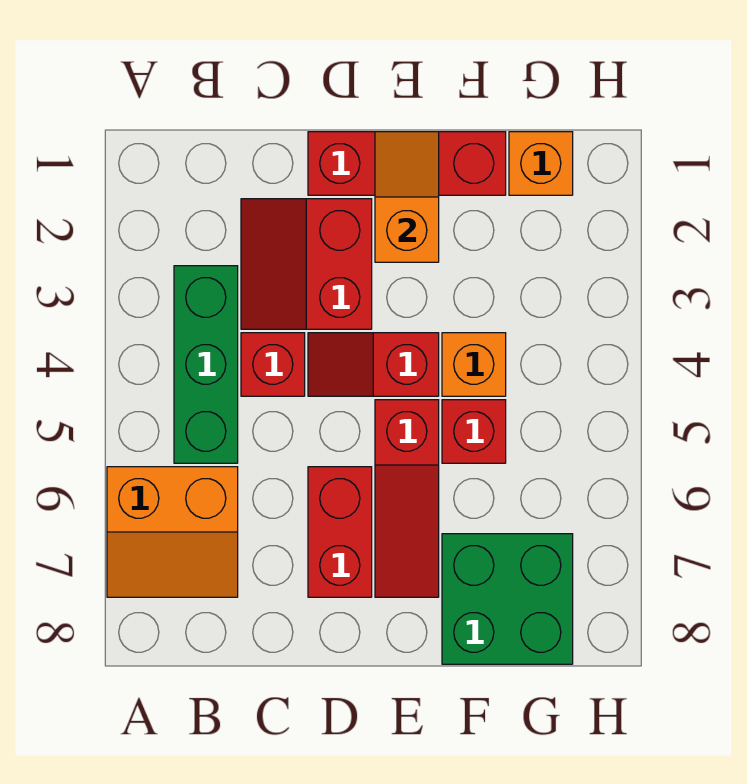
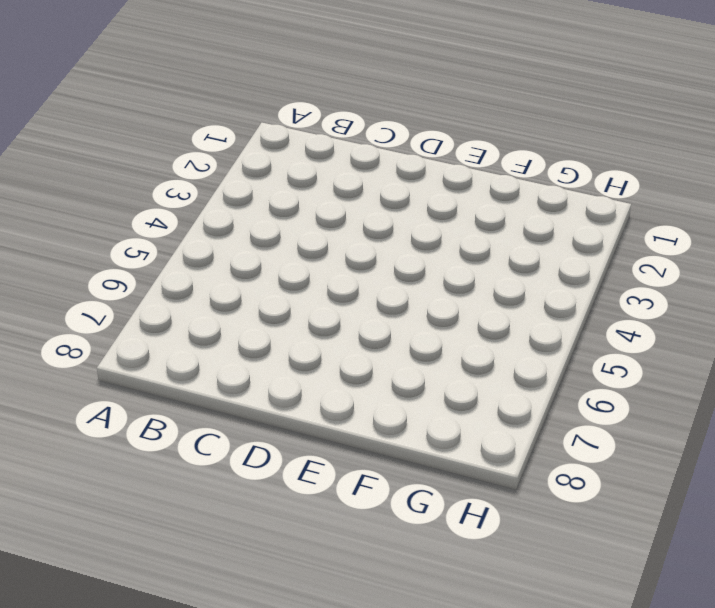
none -> orange 2x2 slope [107,467,238,597]
none -> green 1x3 brick [174,266,238,463]
none -> red 2x2 slope [241,199,372,329]

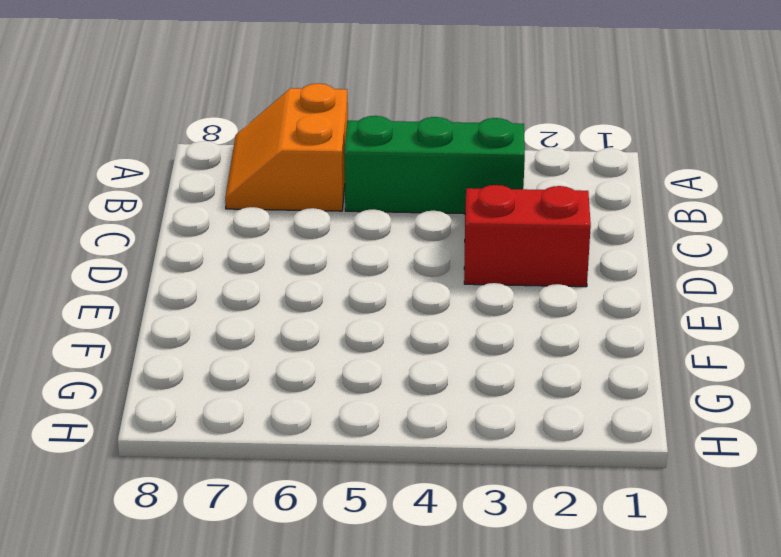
none -> red 1x1 brick [241,333,305,396]
none -> red 1x3 brick [308,132,506,195]
none -> red 1x2 slope [308,333,439,396]

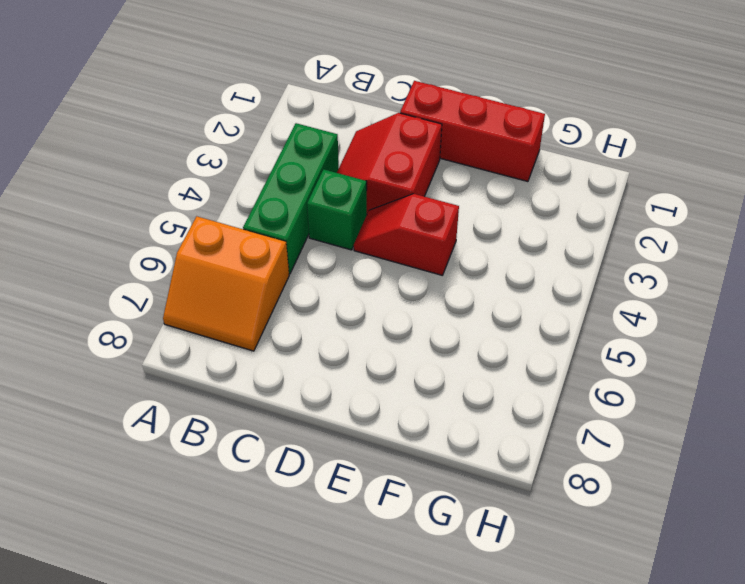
green 1x1 brick [307,169,367,250] -> red 1x1 brick [241,333,305,396]
none -> red 1x2 brick [308,467,372,597]
none -> red 1x3 slope [375,400,439,597]
none -> orange 1x1 brick [442,333,506,396]

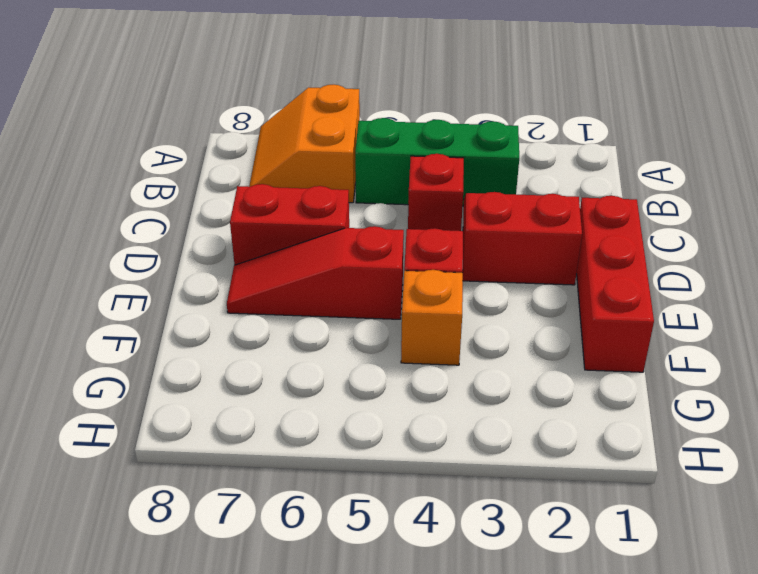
none -> red 1x1 brick [442,400,506,463]
none -> green 2x2 brick [442,534,573,664]
none -> orange 1x1 brick [509,132,573,195]

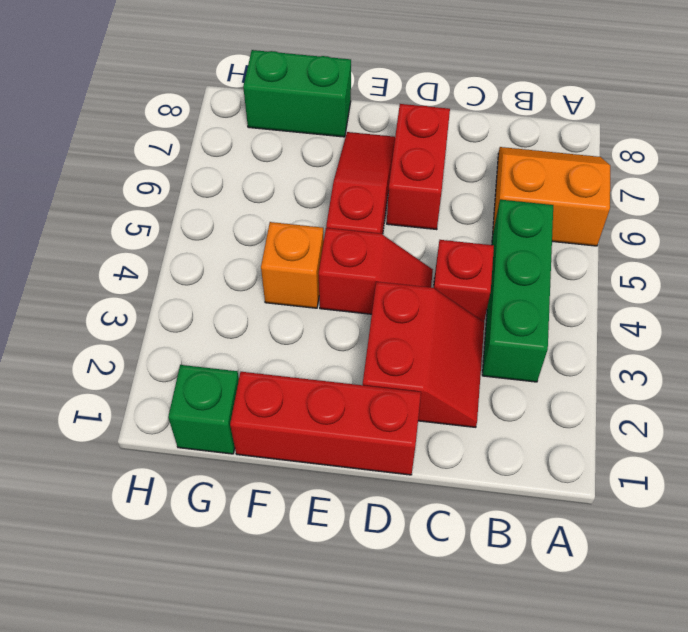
green 1x2 brick [243,50,351,137] -> green 2x2 brick [442,534,573,664]
green 1x1 brick [168,365,239,454] -> orange 1x1 brick [509,132,573,195]
none -> red 1x1 brick [442,400,506,463]
none -> orange 1x2 slope [375,132,439,262]

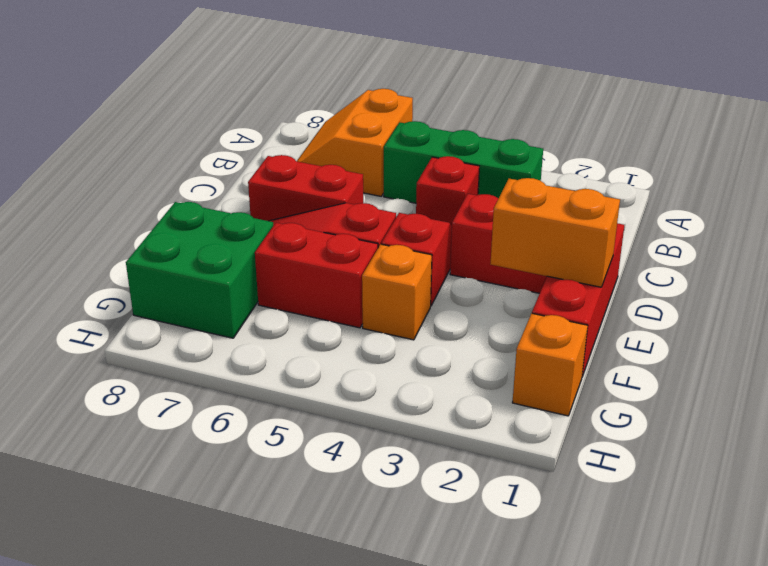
orange 1x2 brick [491,178,620,287] -> orange 1x2 slope [375,132,439,262]
red 1x2 brick [255,223,378,328] -> red 1x1 brick [442,400,506,463]

